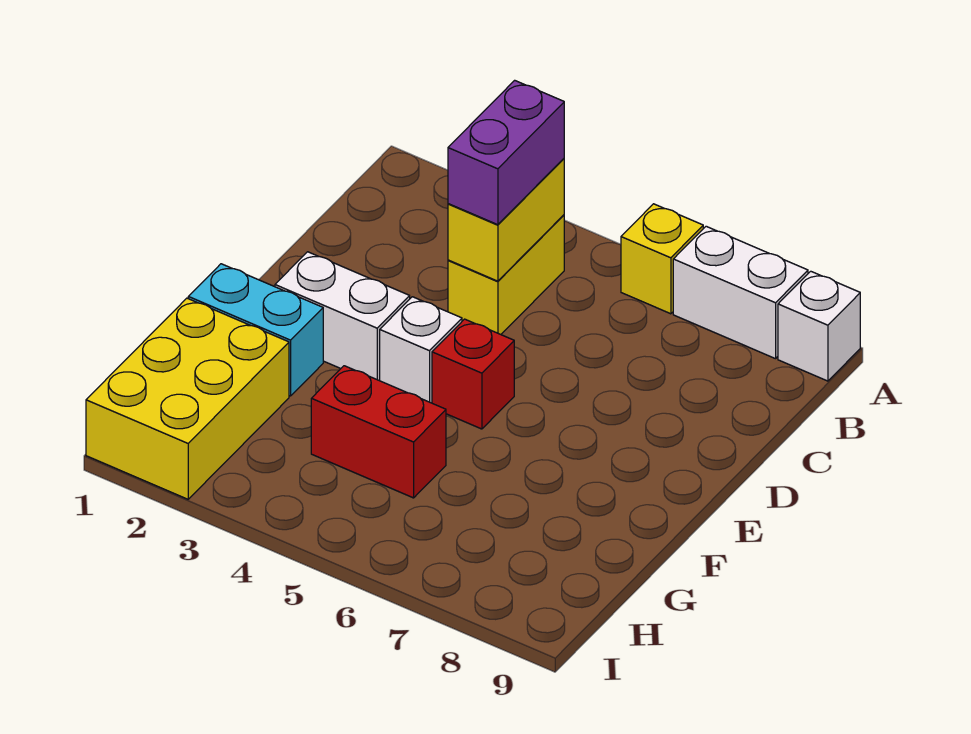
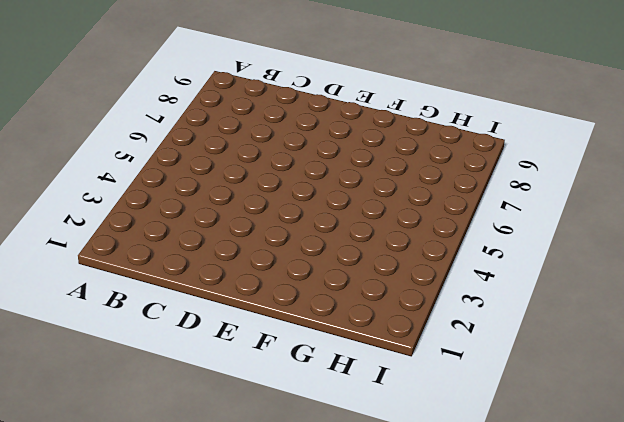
none -> yellow 1x1 brick [621,204,703,314]
none -> white 1x2 brick [673,226,808,359]
none -> white 1x1 brick [778,271,860,381]

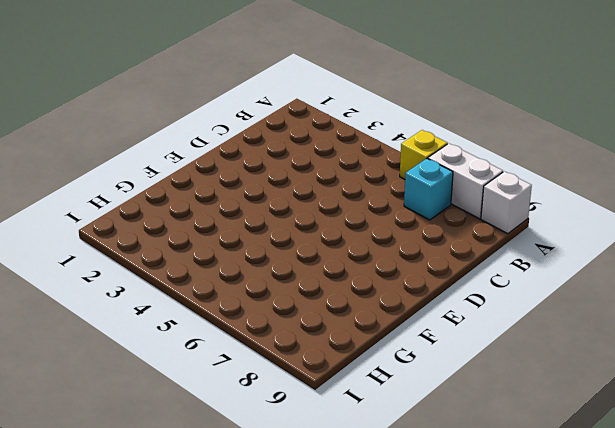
cyan 1x1 brick [404,159,453,220] -> none
none -> yellow 1x2 brick [448,215,564,334]
none -> white 1x2 brick [275,252,410,381]
none -> white 1x1 brick [380,297,462,403]

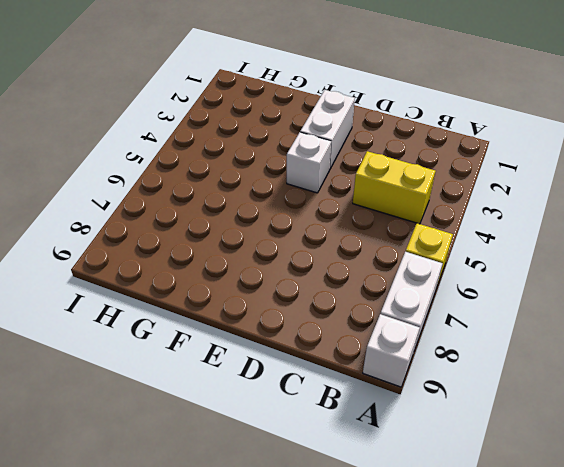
none -> red 1x1 brick [432,319,514,429]
none -> cyan 1x2 brick [188,264,323,396]
none -> yellow 2x3 brick [86,298,289,499]

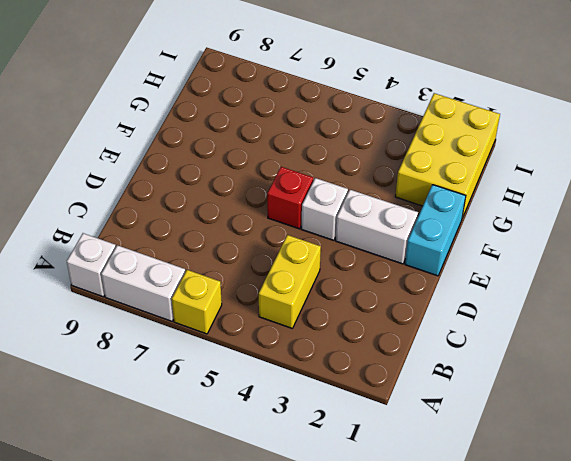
cyan 1x2 brick [405,185,466,276] -> cyan 1x2 brick turned to [188,264,323,396]
none -> red 1x2 brick [311,366,446,498]
none -> yellow 1x2 brick [448,159,564,281]
none -> purple 1x2 brick [448,80,564,225]

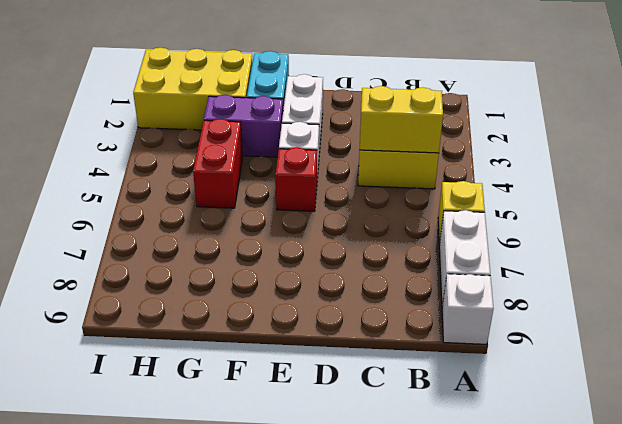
purple 1x2 brick [204,95,283,157] -> purple 1x2 brick moved to [448,80,564,225]

